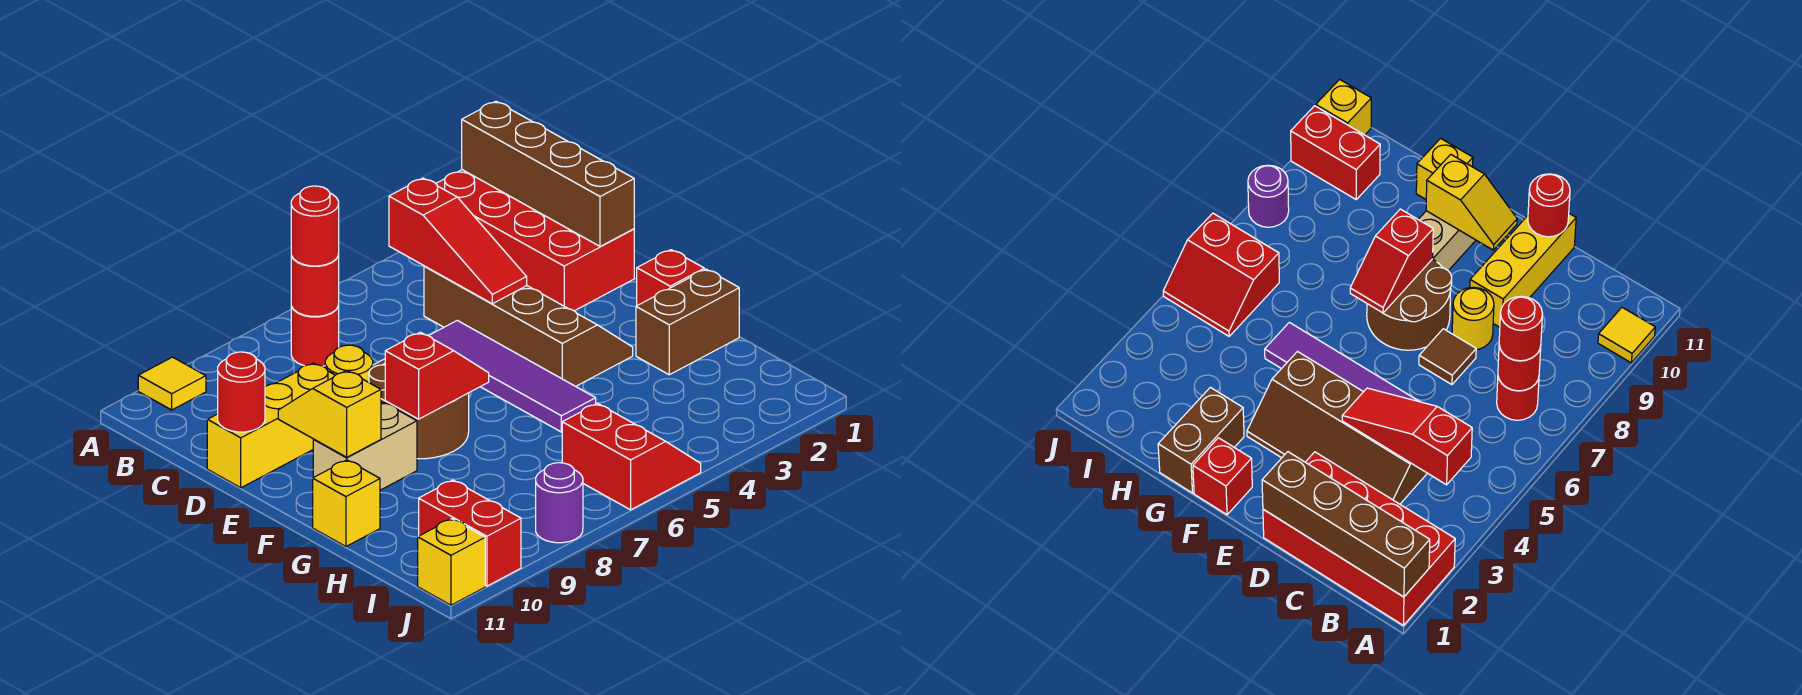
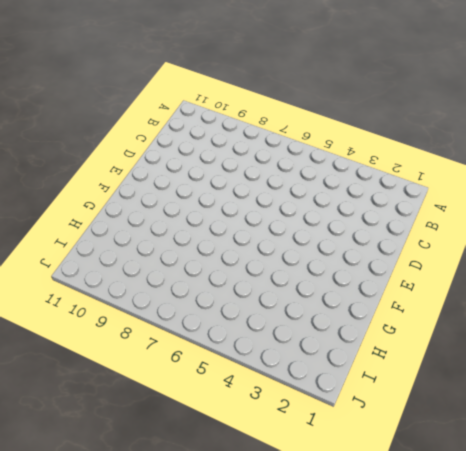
none -> red 2x4 brick [436,170,634,311]
none -> yellow 1x1 tile [138,357,206,410]
none -> red 1x1 round brick [291,305,339,366]

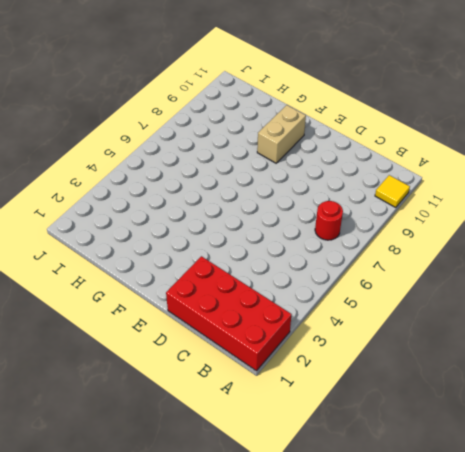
none -> brown 2x4 slope [424,266,633,386]
none -> purple 1x4 tile [429,320,596,432]
none -> brown 1x1 tile [1419,329,1476,385]

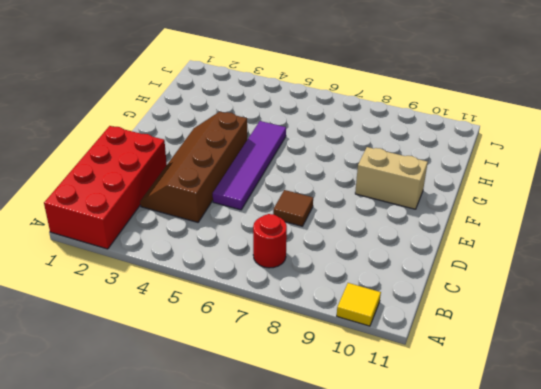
none -> yellow 1x1 round brick [325,345,373,382]
none -> yellow 1x3 brick [207,363,335,488]
none -> brown 2x2 round brick [369,364,469,459]

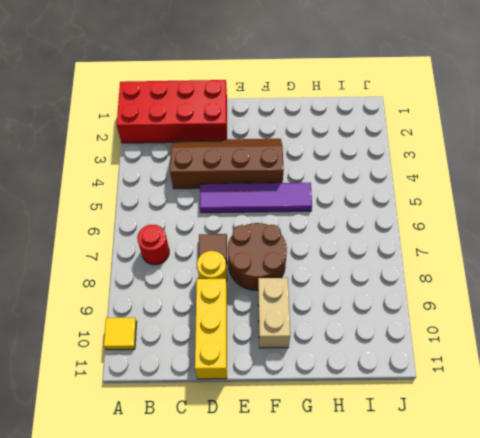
none -> red 1x1 brick [637,250,704,305]
none -> brown 1x2 brick [636,269,739,375]
none -> yellow 1x1 brick [313,460,380,546]

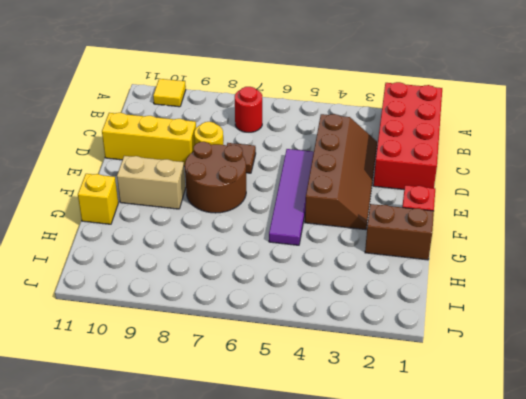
none -> red 2x2 slope [562,403,701,510]
none -> red 1x2 brick [419,480,521,586]
none -> purple 1x1 round brick [536,463,583,543]

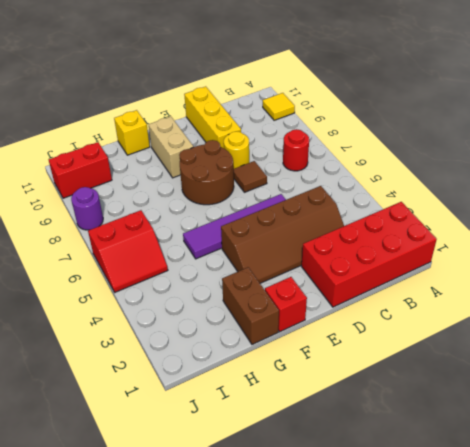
none -> yellow 1x1 brick [418,519,485,605]
none -> brown 1x4 brick [462,101,634,246]
none -> red 1x3 slope [389,178,527,304]

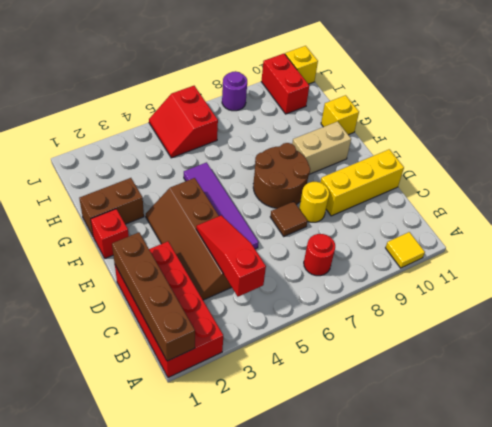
none -> red 1x1 round brick [291,254,339,316]
none -> red 1x1 round brick [218,352,265,432]
none -> yellow 1x2 slope [278,370,381,457]

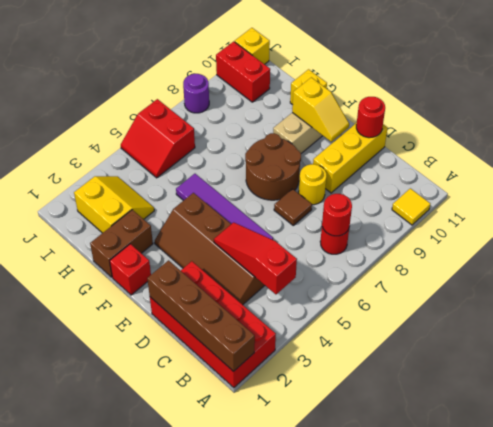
yellow 2x2 slope [74,176,154,233] -> none
none -> red 1x2 slope [385,332,489,419]
none -> red 1x1 round brick [291,186,339,266]

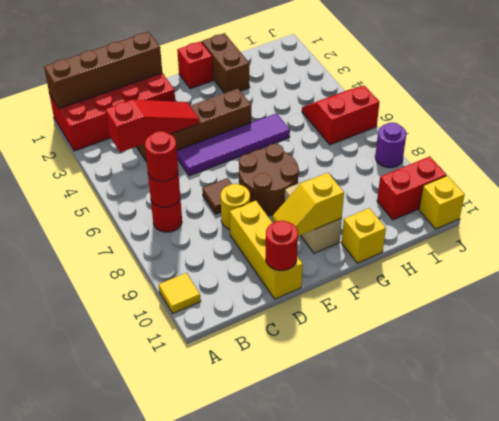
none -> red 1x2 slope [385,332,489,419]

